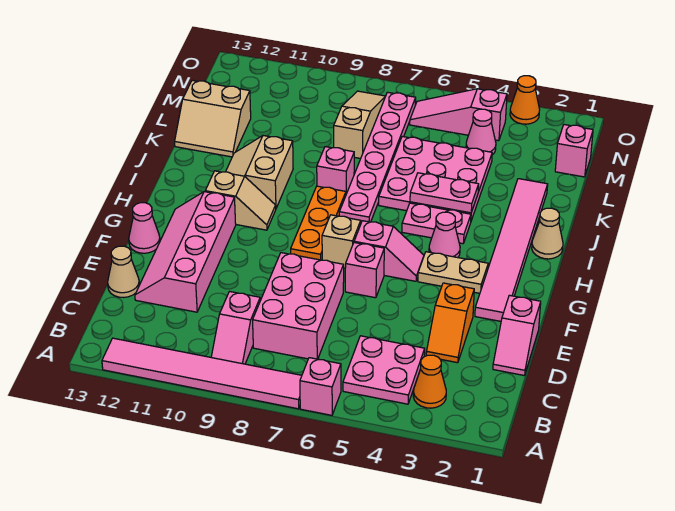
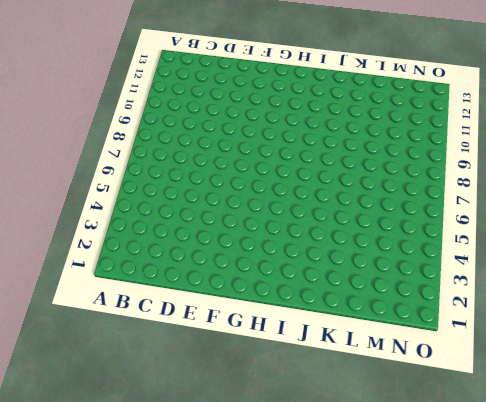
none -> pink 1x1 brick [300,358,341,415]
none -> pink 1x6 tile [102,338,302,409]
none -> orange 1x1 cone [413,355,446,408]
none -> pink 2x2 plate [343,336,425,404]

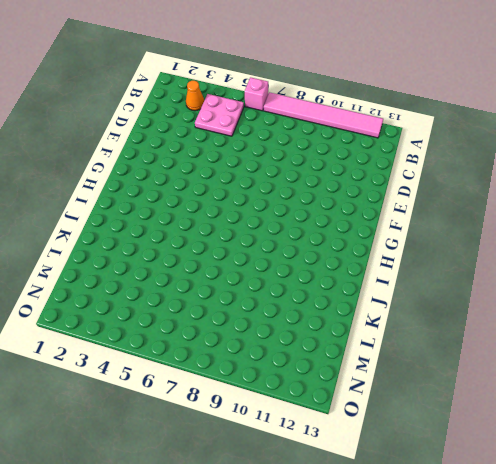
none -> pink 1x2 slope [211,292,260,364]
none -> pink 2x3 brick [253,253,344,359]
none -> pink 1x2 slope [493,295,541,376]
none -> orange 1x2 slope [426,283,474,363]

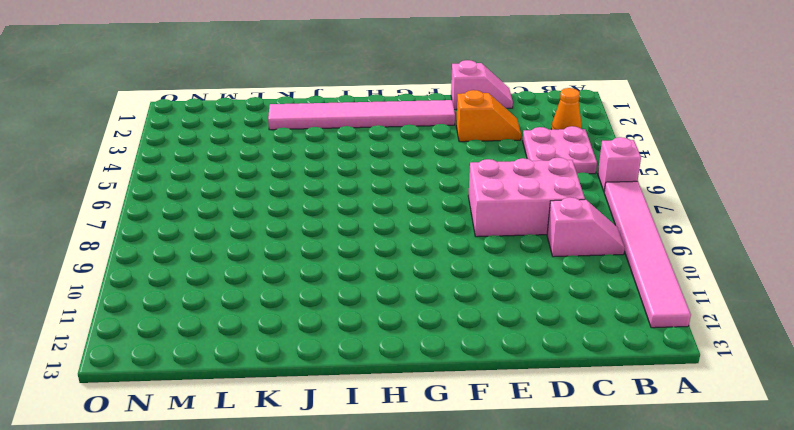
none -> pink 2x4 slope [135,192,236,312]
none -> tan 1x1 cone [108,246,139,297]
none -> pink 1x1 brick [345,243,384,298]
none -> pink 1x1 cone [129,203,160,253]

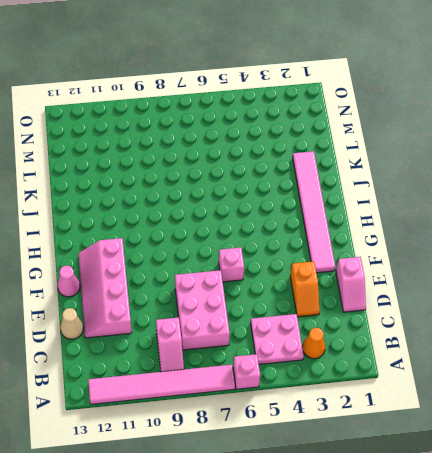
none -> tan 1x2 plate [418,252,488,293]
none -> pink 1x2 slope [354,221,424,281]
none -> tan 1x1 brick [322,215,361,268]
none -> orange 1x3 plate [291,186,346,260]

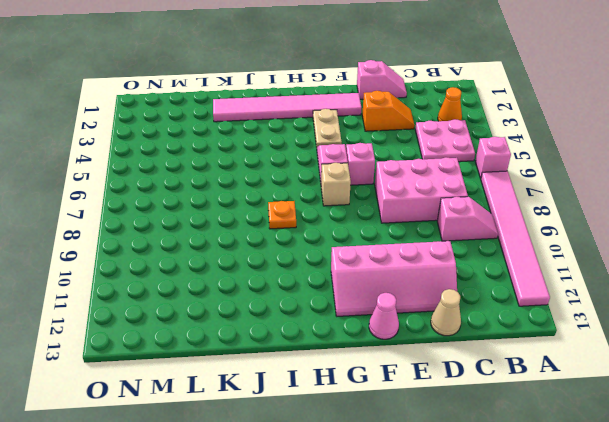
orange 1x1 plate [268,201,296,229] -> orange 1x3 plate [291,186,346,260]
none -> pink 1x1 cone [429,212,460,258]
none -> tan 1x2 slope [205,171,276,230]
none -> tan 1x1 cone [532,208,563,259]
none -> pink 1x2 plate [402,203,471,244]

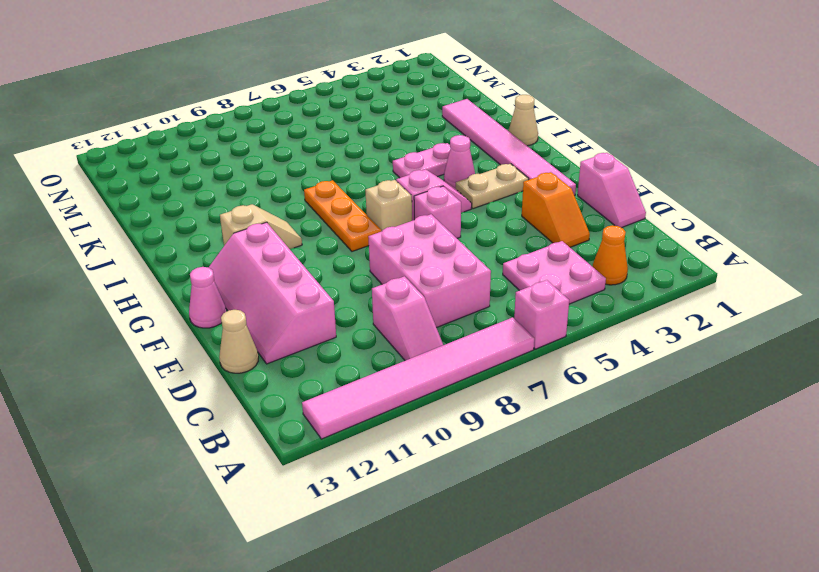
none -> pink 1x6 plate [339,92,416,222]
none -> tan 2x2 slope [226,136,293,208]
none -> pink 3x3 plate [379,137,492,221]
none -> pink 1x1 brick [317,147,354,194]

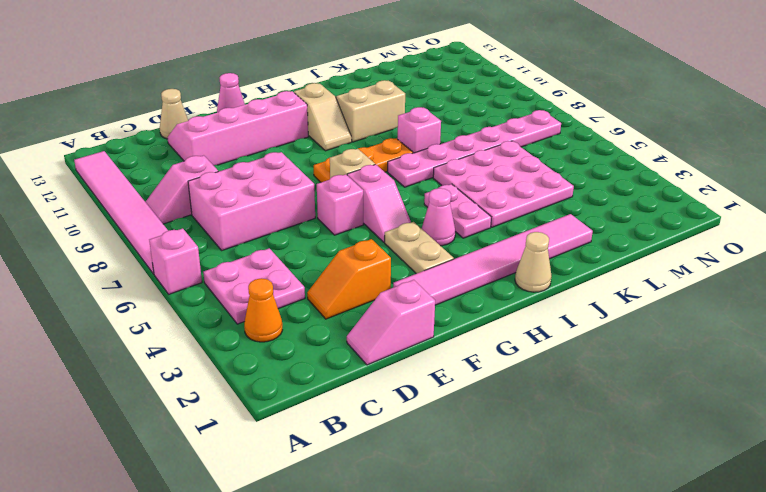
none -> tan 2x2 slope [175,80,251,157]
none -> tan 1x3 slope [334,91,385,159]
none -> pink 1x1 brick [555,125,593,177]
none -> pink 1x1 cone [466,109,496,155]

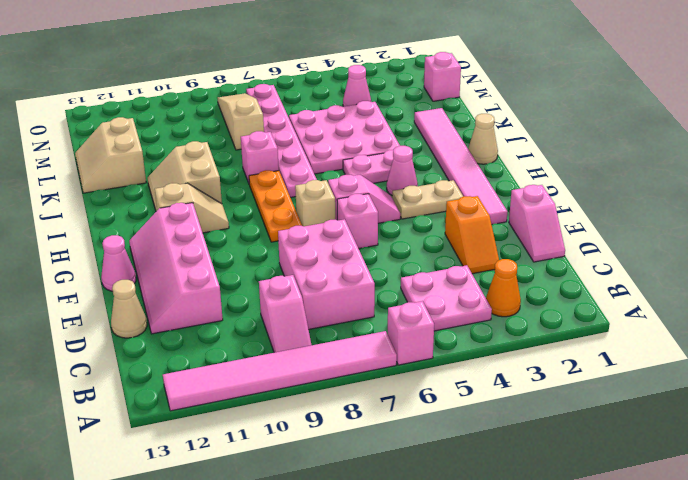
tan 2x2 slope [75,117,146,193] -> tan 2x2 slope turned to [175,80,251,157]
none -> pink 1x3 slope [410,89,507,141]
none -> orange 1x1 cone [510,76,540,124]
none -> pink 1x2 plate [410,173,479,213]

